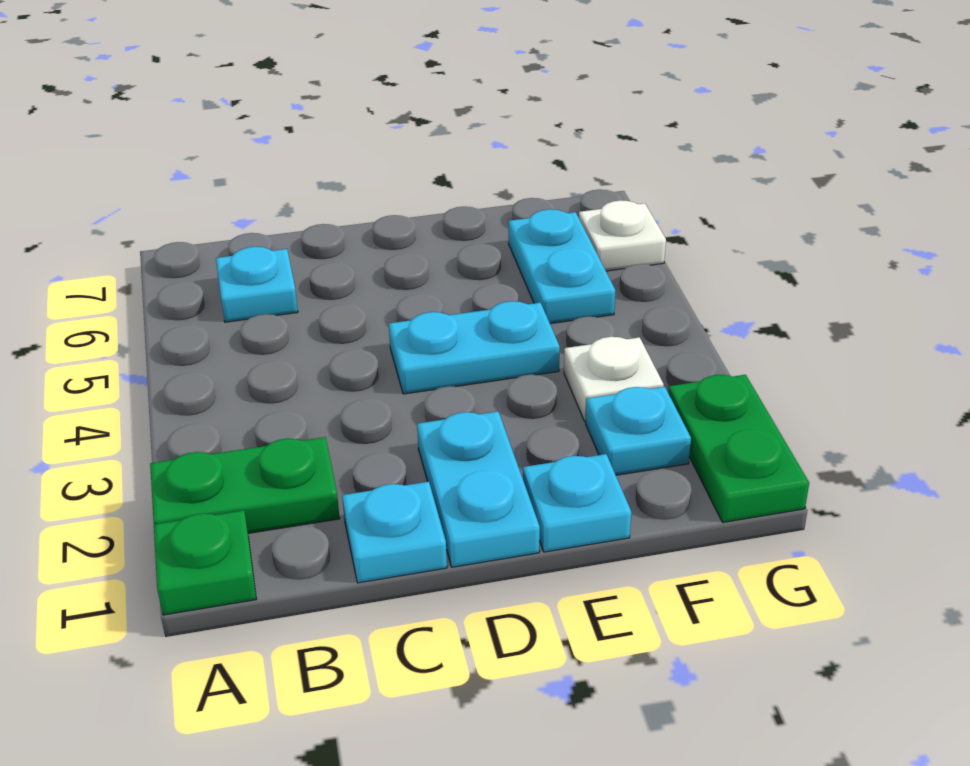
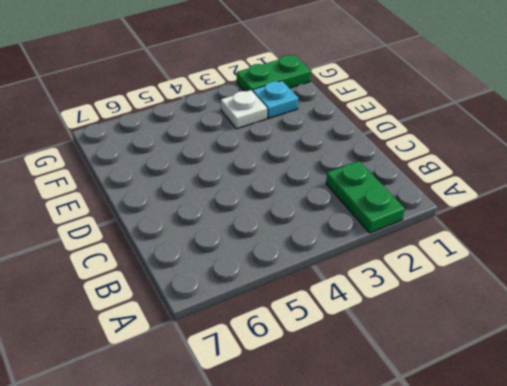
none -> green 1x1 plate [154,510,256,615]
none -> cyan 1x1 plate [216,247,298,322]
none -> cyan 1x1 plate [342,482,447,583]

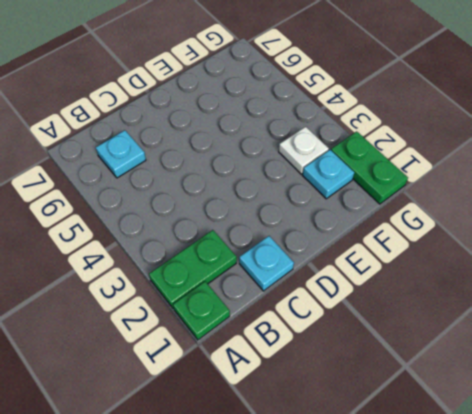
none -> cyan 1x2 plate [417,412,540,567]
none -> cyan 1x2 plate [389,301,560,394]
none -> cyan 1x1 plate [523,454,631,552]

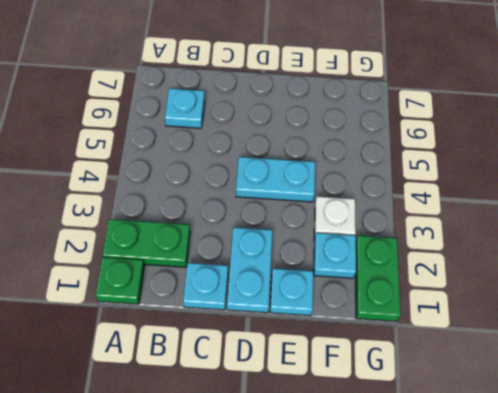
none -> cyan 1x2 plate [509,209,616,324]
none -> white 1x1 plate [579,200,666,271]

